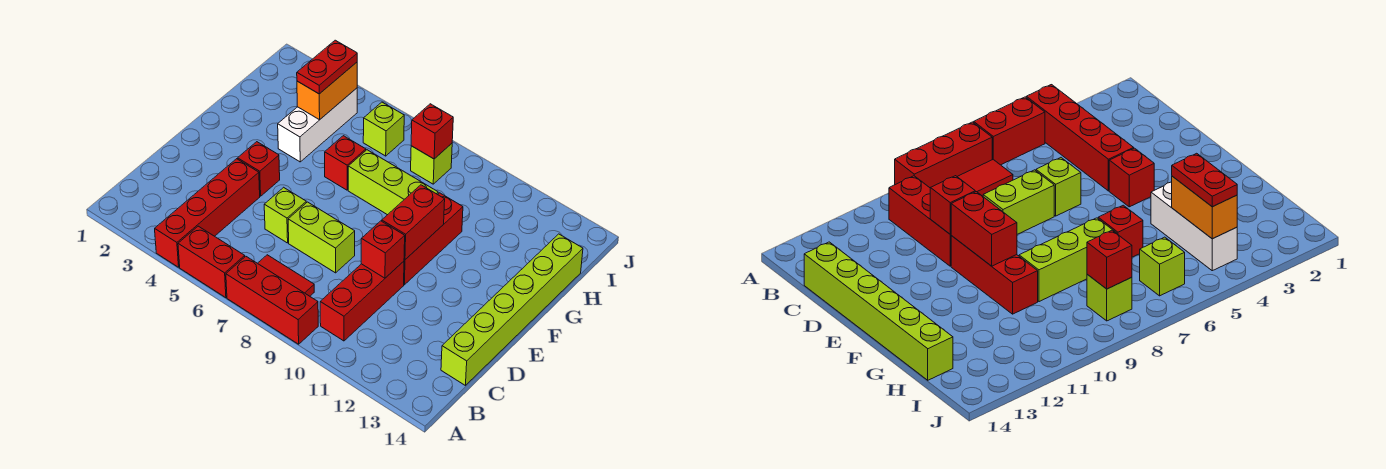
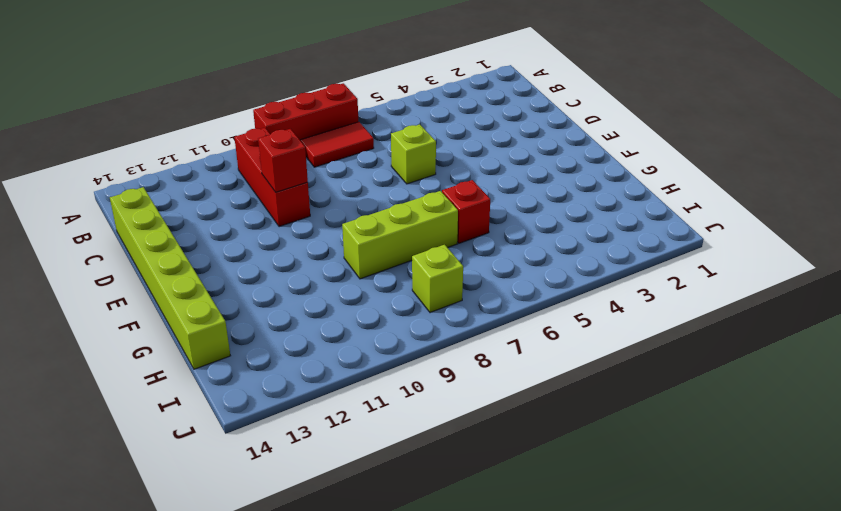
none -> red 1x4 brick [155,159,260,267]
none -> red 1x2 brick [178,226,245,298]
none -> lime 1x2 brick [288,202,355,273]

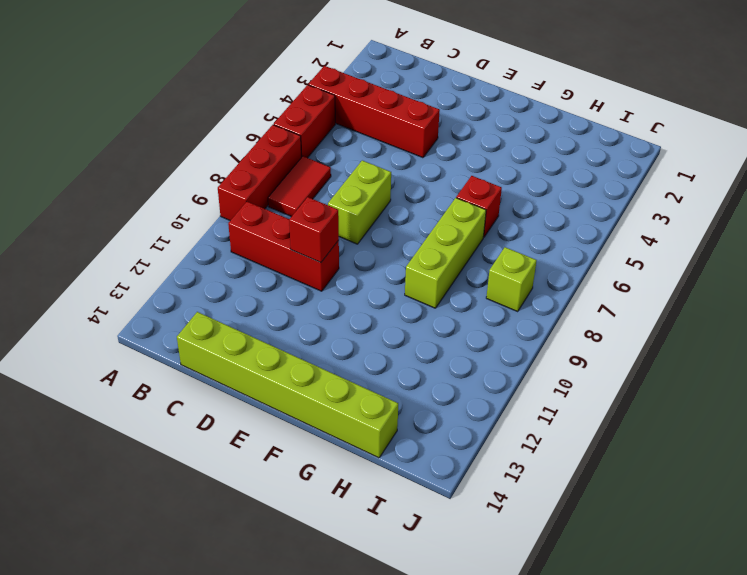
none -> lime 1x1 brick [264,187,306,243]
none -> red 1x1 brick [238,142,280,196]
none -> red 1x3 brick [404,193,463,285]

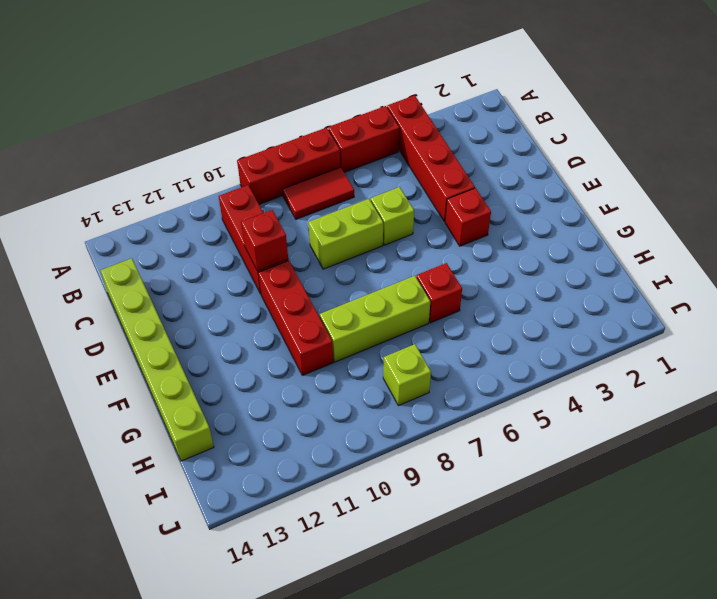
none -> white 1x3 brick [278,88,357,162]
none -> lime 1x1 brick [363,102,404,156]
none -> red 1x2 brick [382,185,445,260]

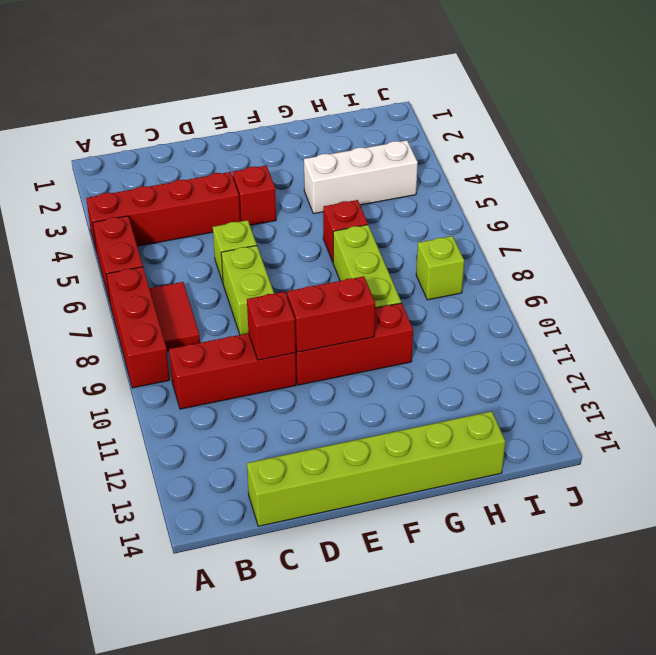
none -> lime 1x1 brick [363,102,404,156]
none -> orange 1x2 brick [297,62,357,120]
none -> red 1x1 brick [411,104,453,159]

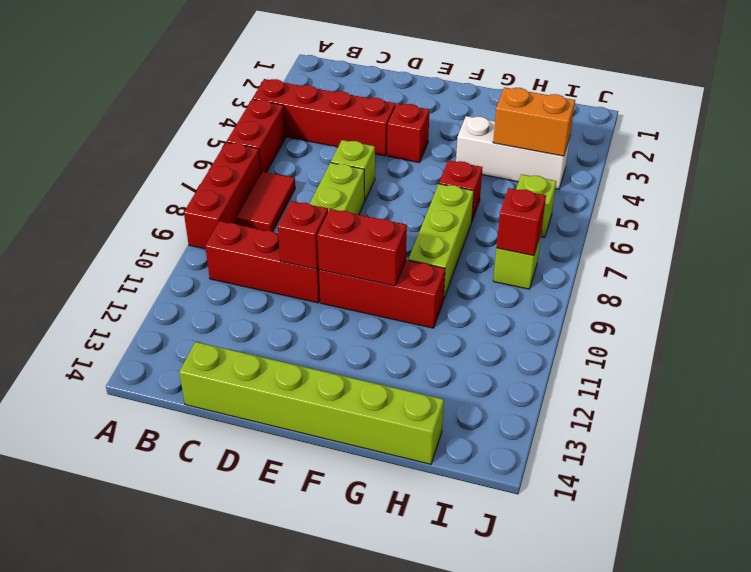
none -> red 1x2 plate [297,40,357,94]

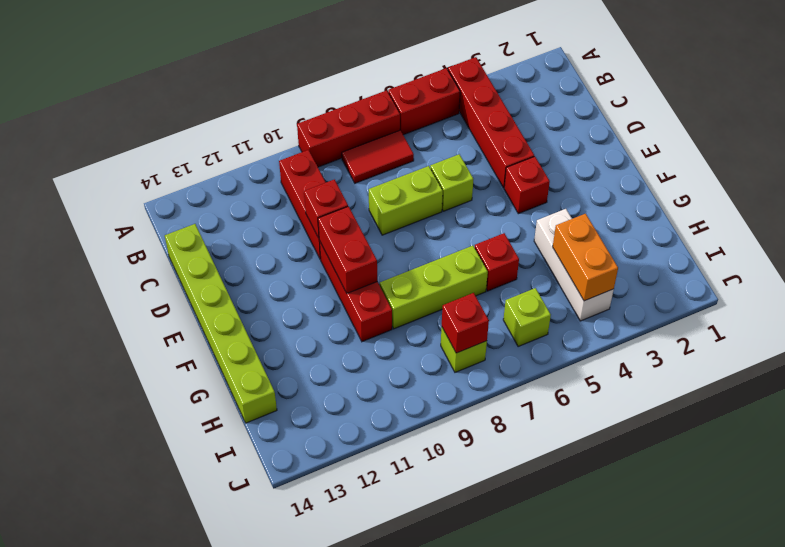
none -> red 1x2 plate [297,40,357,94]

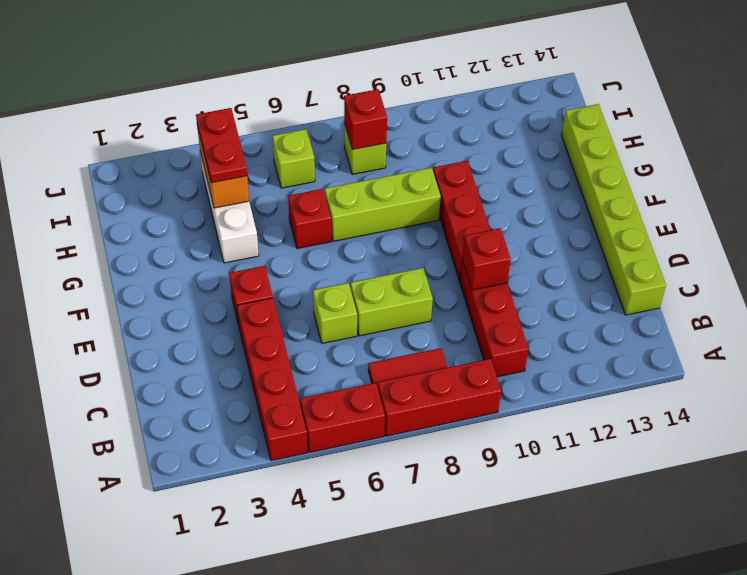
none -> red 1x2 brick [382,185,445,260]

